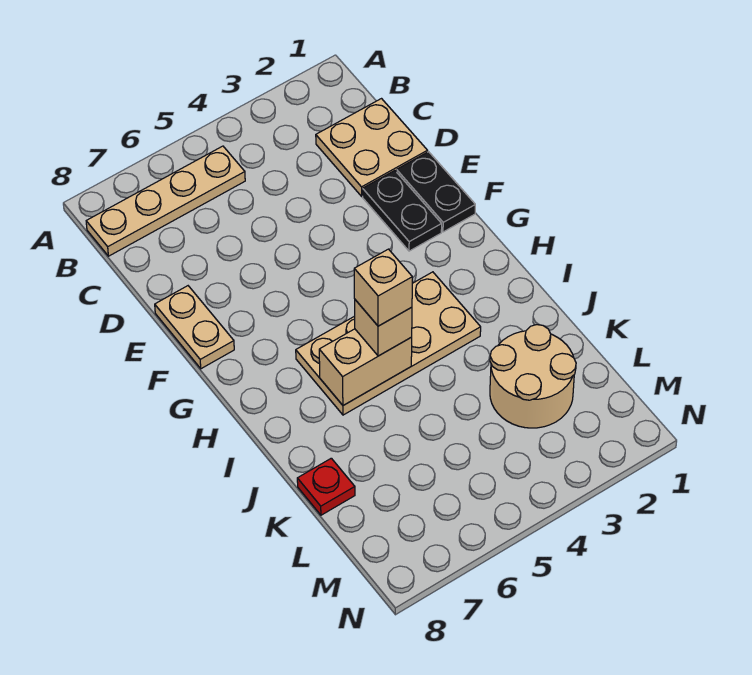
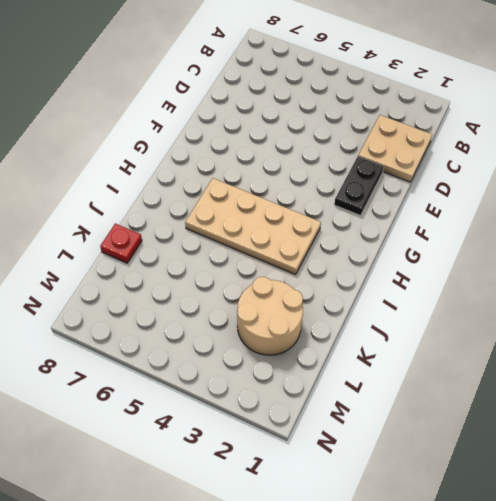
none -> tan 1x4 plate [86,146,245,256]
none -> black 1x2 plate [397,152,475,232]

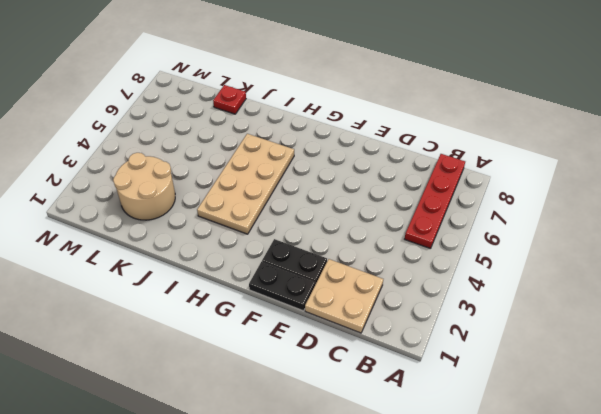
red 1x4 plate [405,154,465,249] -> tan 1x4 plate [86,146,245,256]
none -> tan 1x2 plate [155,286,234,369]
none -> tan 1x2 brick [319,329,412,405]

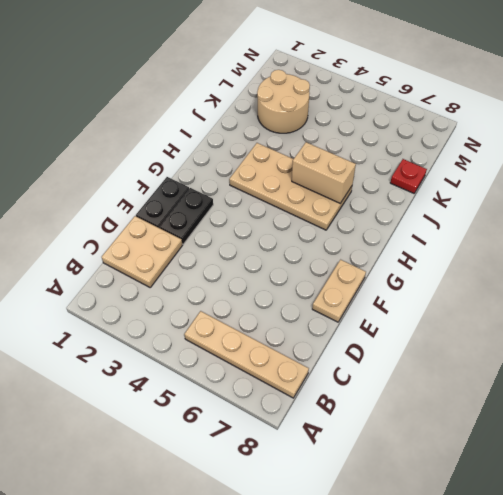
none -> tan 1x1 brick [355,300,412,356]
none -> tan 1x1 brick [354,249,412,326]

